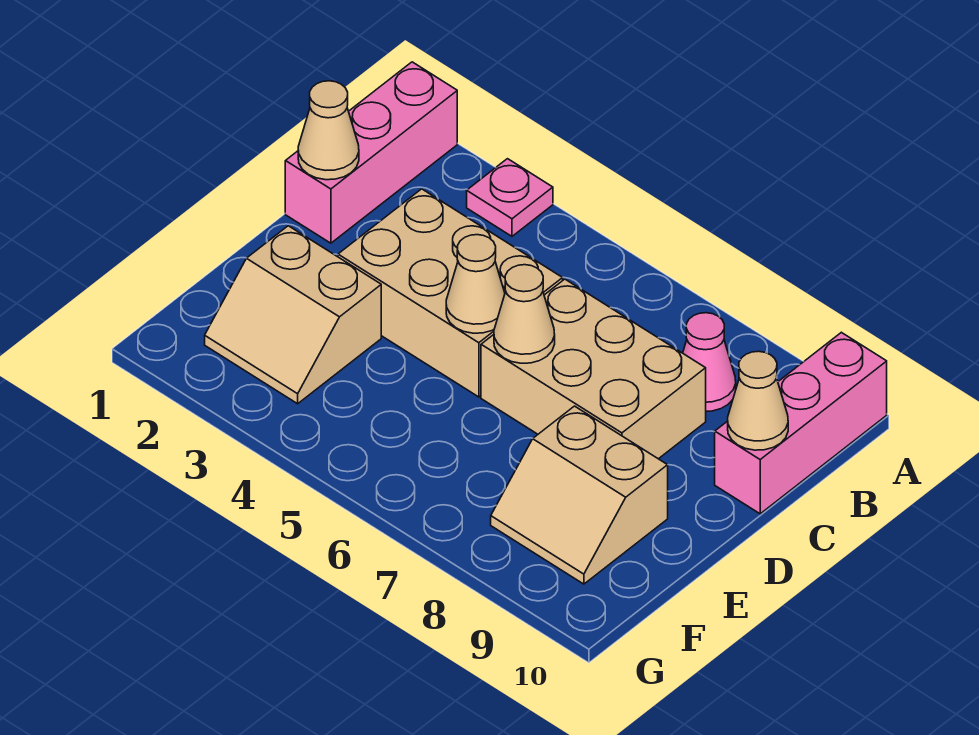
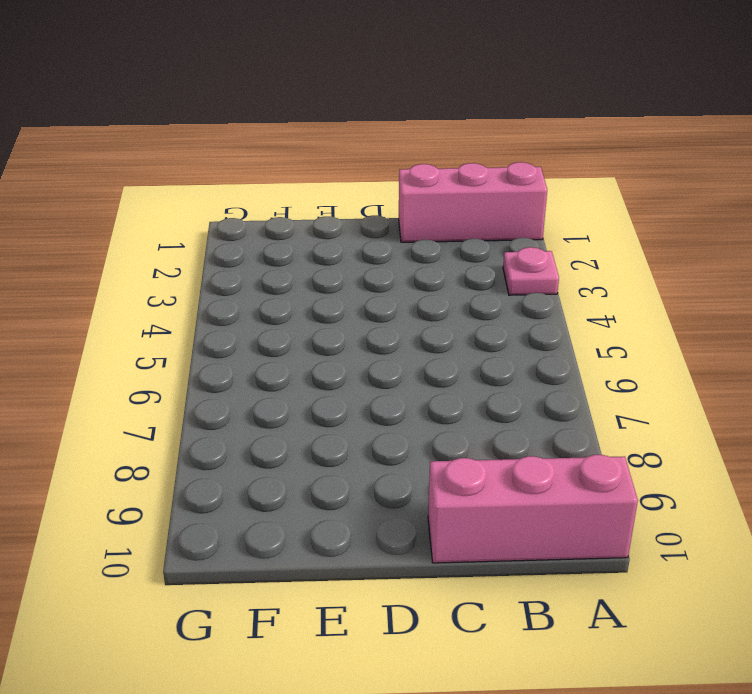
none -> pink 1x1 cone [683,313,736,411]
none -> tan 2x3 brick [338,189,563,397]
none -> tan 2x3 brick [481,279,706,459]

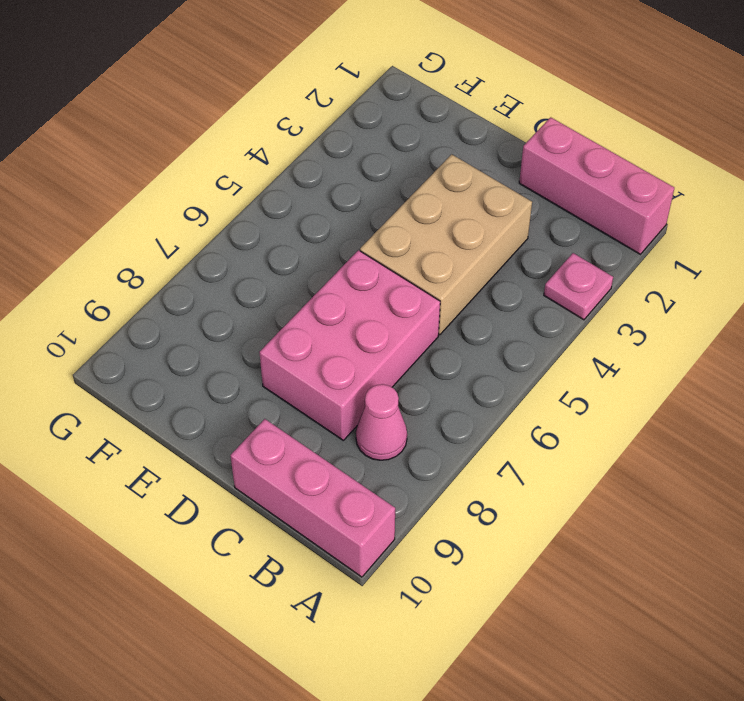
pink 2x3 brick [259,250,440,440] -> tan 2x3 brick [481,279,706,459]
none -> tan 2x2 slope [205,226,381,404]
none -> tan 2x2 slope [491,406,668,584]
none -> tan 1x1 cone [298,81,359,180]

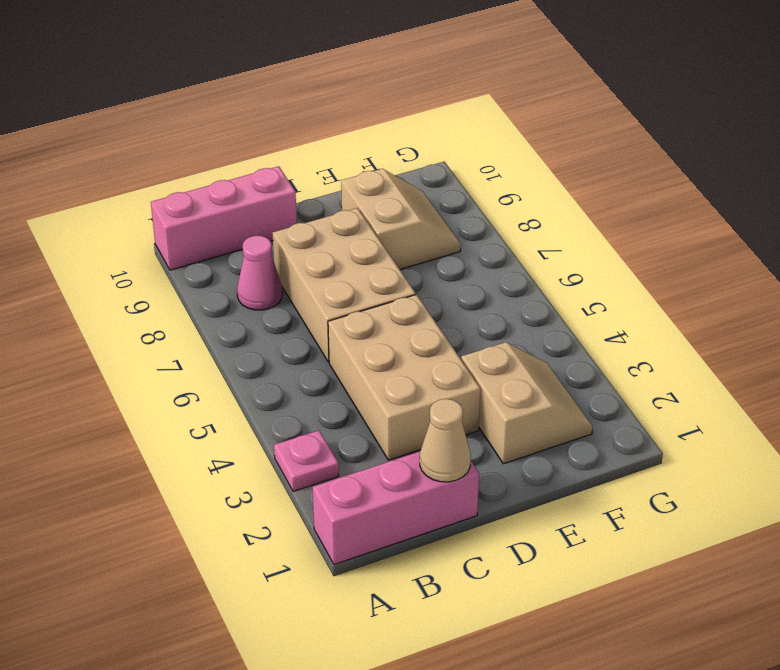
none -> tan 1x1 cone [728,351,788,450]
none -> tan 1x1 cone [446,235,505,333]
none -> tan 1x1 cone [494,265,555,363]

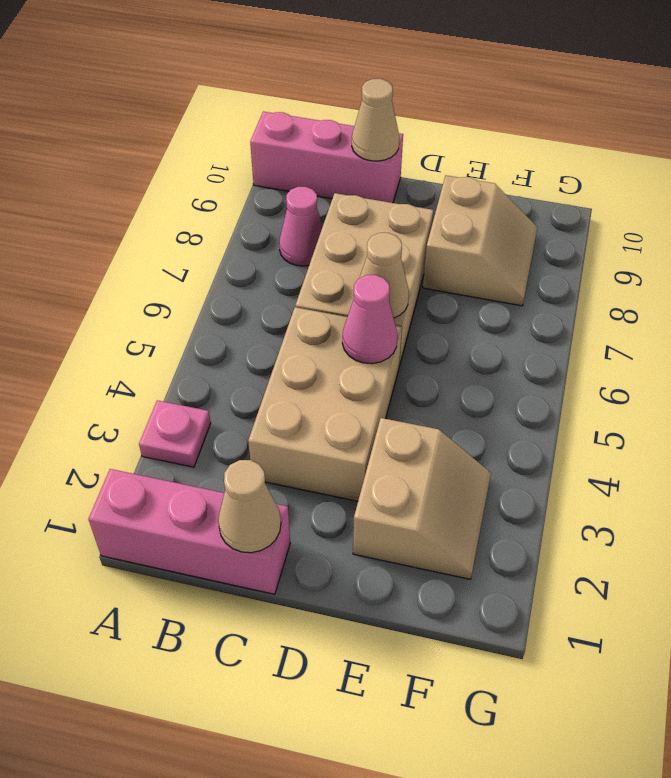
pink 1x1 cone [342,275,397,364] -> tan 1x1 cone [446,235,505,333]

